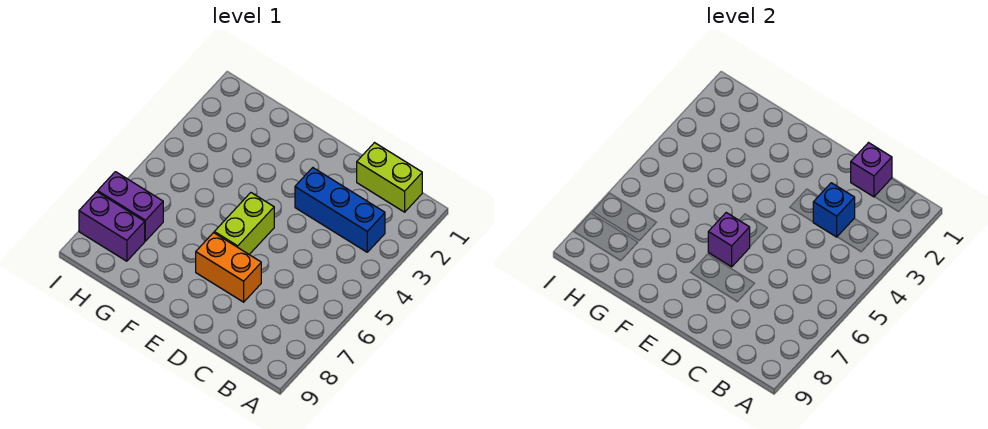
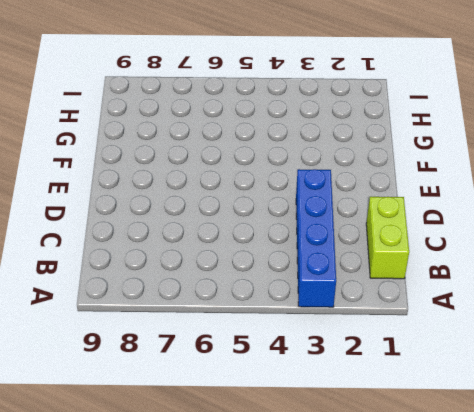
blue 1x4 brick [296,169,336,307] -> blue 1x3 brick [295,168,385,252]
none -> orange 1x2 brick [196,233,261,302]
none -> lime 1x2 brick [214,193,274,254]

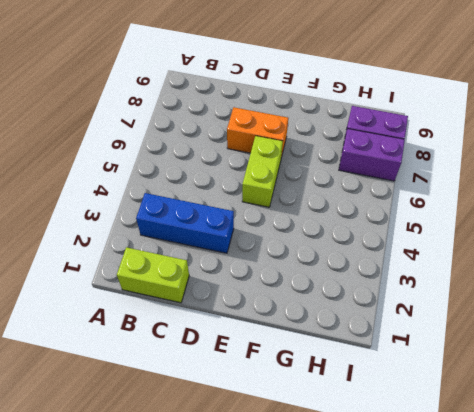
none -> purple 1x1 brick [851,143,892,197]
none -> blue 1x1 brick [813,183,855,237]

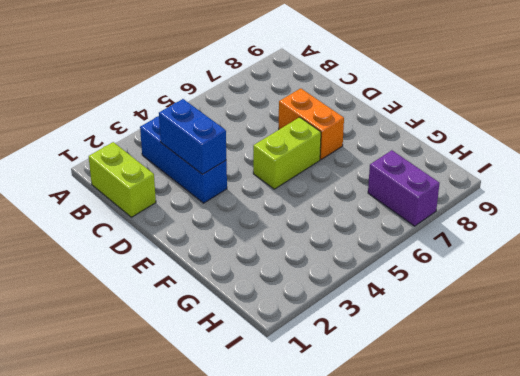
blue 1x2 brick [159,99,226,174] -> blue 1x1 brick [813,183,855,237]
none -> purple 1x2 brick [79,192,145,261]
none -> purple 1x1 brick [851,143,892,197]

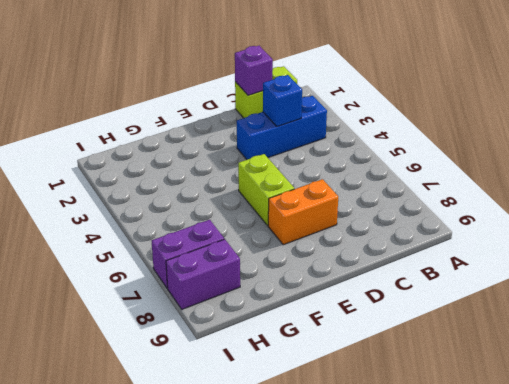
none -> purple 1x1 brick [708,213,750,267]

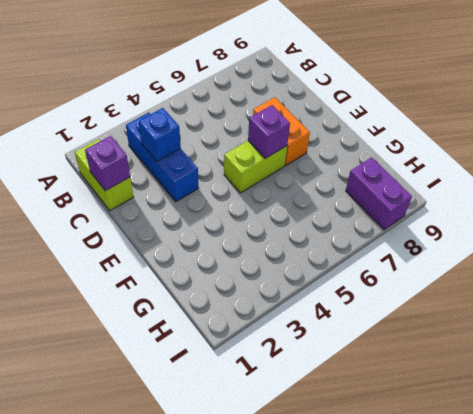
none -> purple 1x2 brick [98,172,163,241]

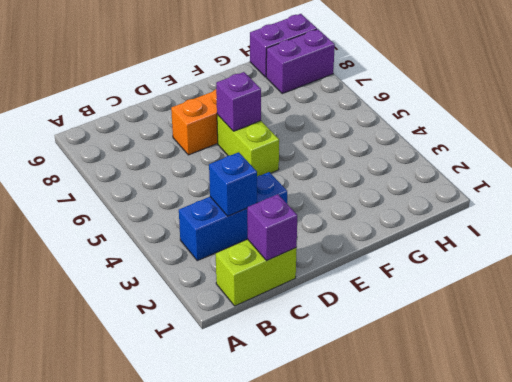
purple 1x2 brick [250,14,317,77] -> purple 1x2 brick moved to [98,172,163,241]

